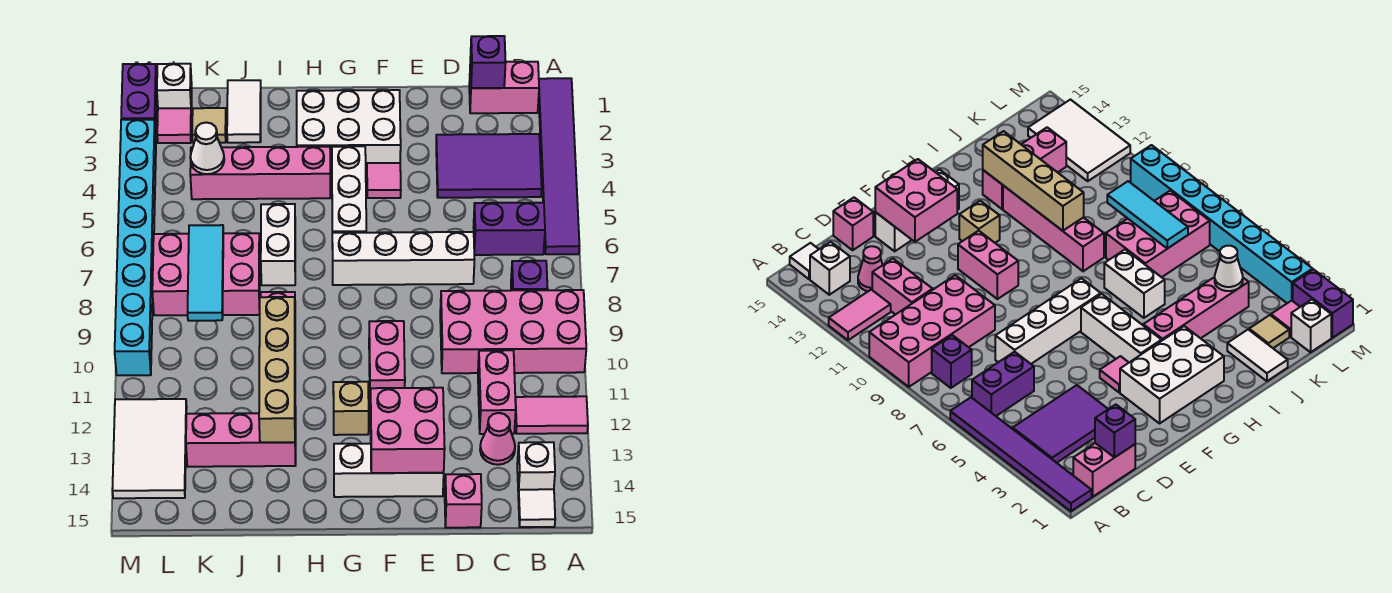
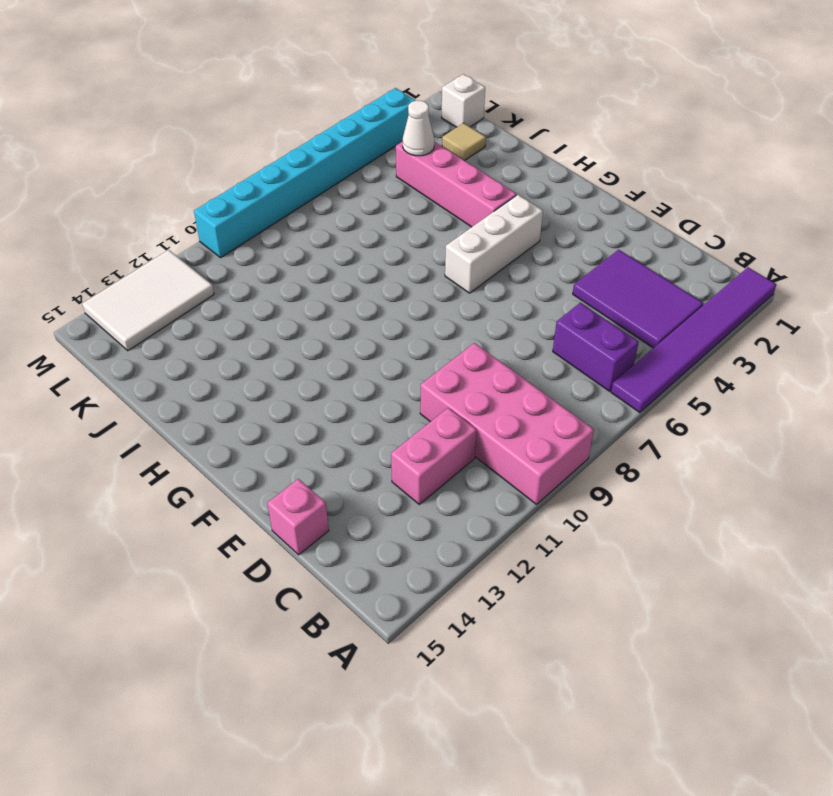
none -> pink 1x2 tile [515,396,588,434]
none -> pink 1x2 brick [469,62,539,113]
none -> purple 1x1 brick [511,261,548,290]
none -> white 1x1 brick [517,442,555,495]

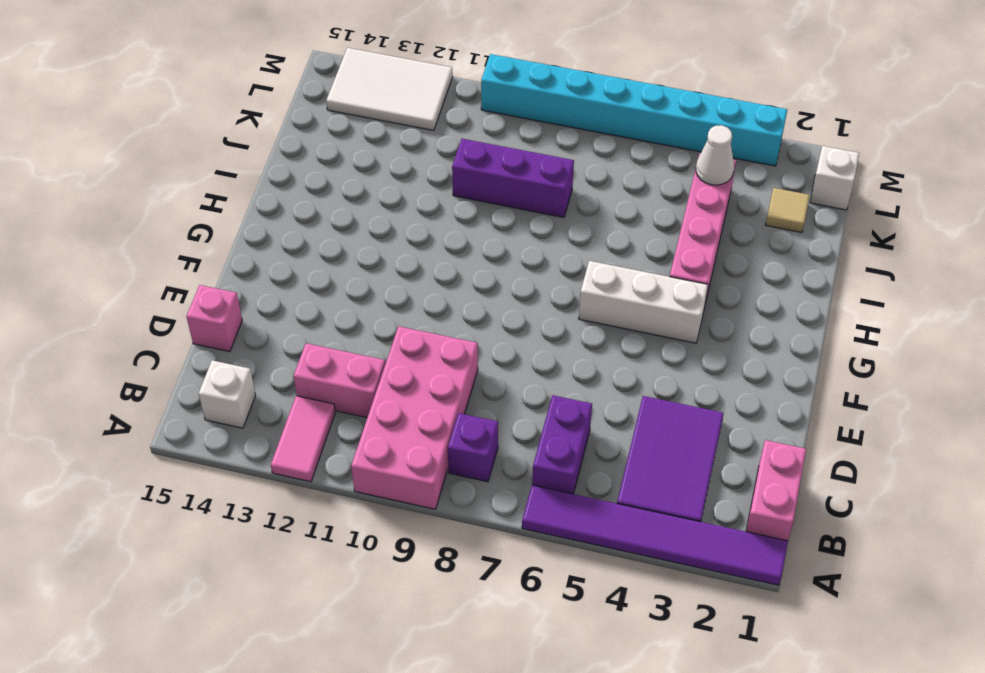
purple 1x3 brick [452,139,574,217] -> pink 2x3 brick [152,233,260,315]
none -> white 1x1 tile [518,489,555,527]
none -> pink 1x1 cone [480,413,515,465]
none -> white 1x4 brick [332,232,474,285]
none -> white 1x3 brick [334,444,444,497]

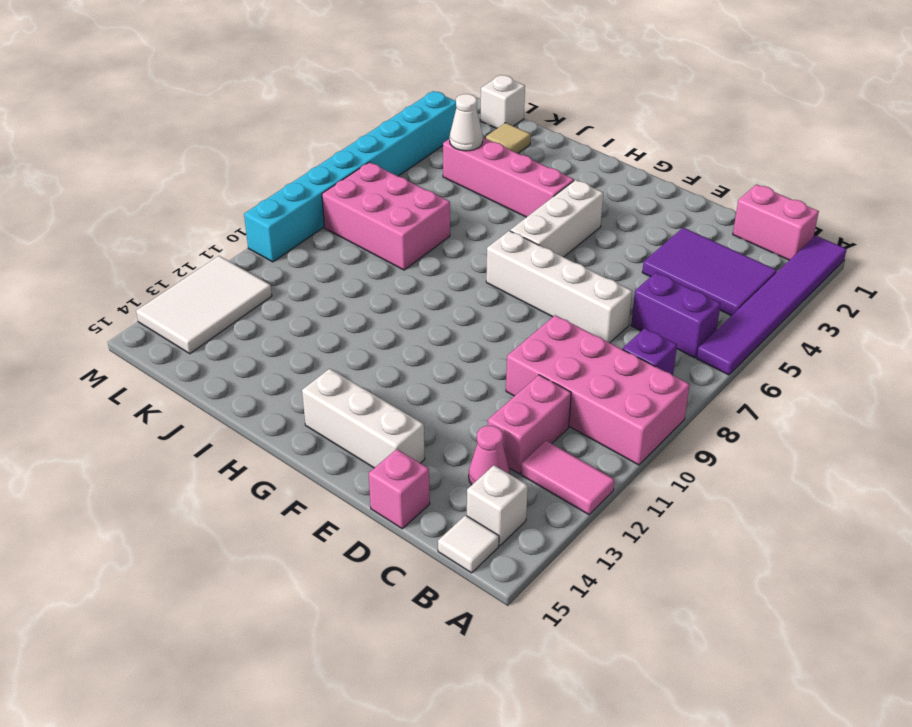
none -> white 2x3 brick [297,90,401,170]
none -> pink 1x1 tile [367,163,401,198]
none -> pink 1x2 brick [369,321,405,404]
none -> tan 1x1 brick [333,382,369,435]

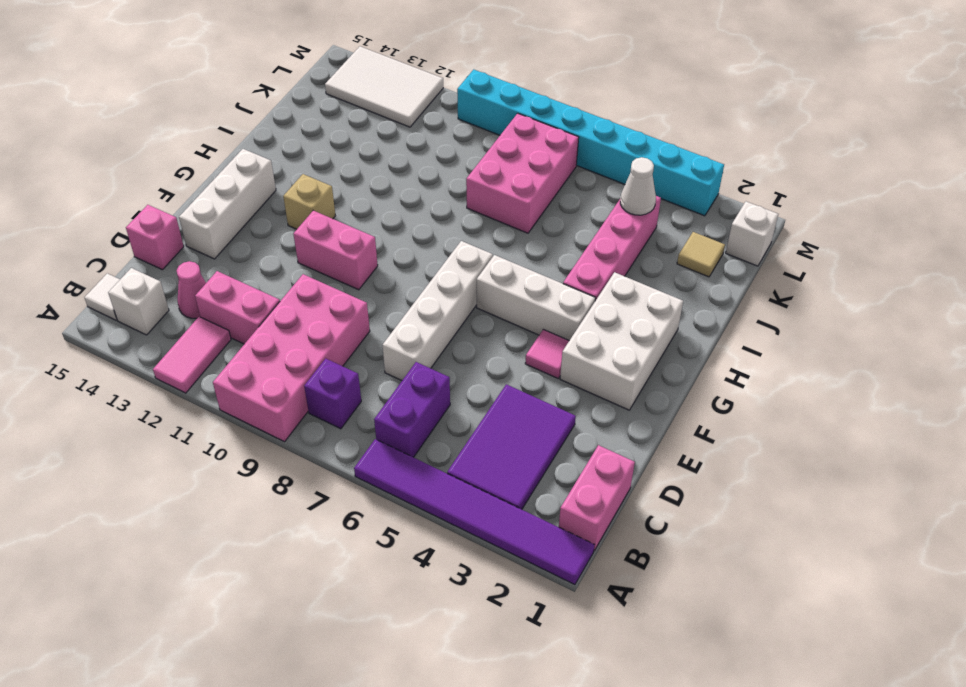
none -> white 1x2 brick [261,204,295,285]
none -> pink 1x4 brick [1003,186,1104,271]
none -> pink 1x3 brick [186,413,296,467]
none -> white 1x2 tile [227,80,261,143]

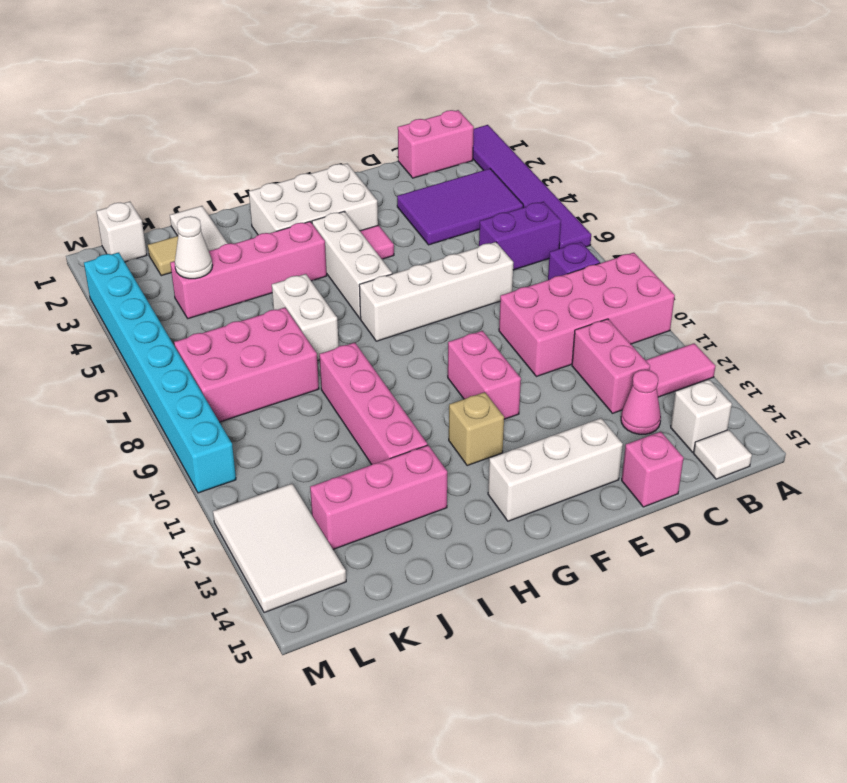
none -> pink 1x1 tile [157,108,191,143]
none -> purple 1x2 brick [121,64,157,135]
none -> purple 1x1 brick [470,36,506,88]
none -> pink 2x2 brick [370,388,445,473]

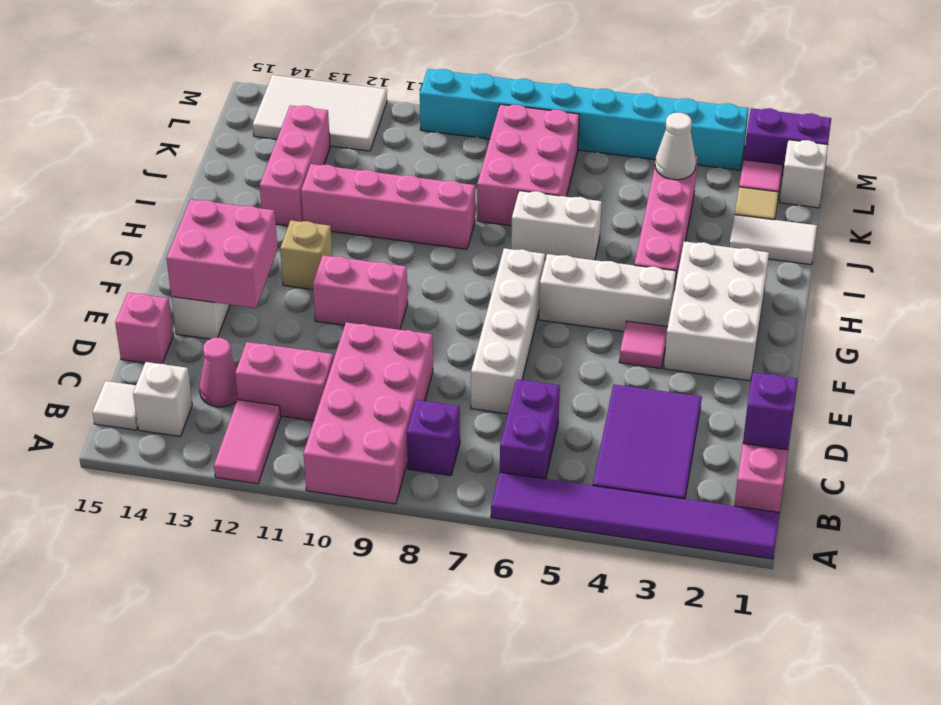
none -> tan 1x4 brick [259,297,295,442]
none -> cyan 1x3 tile [188,225,223,321]

